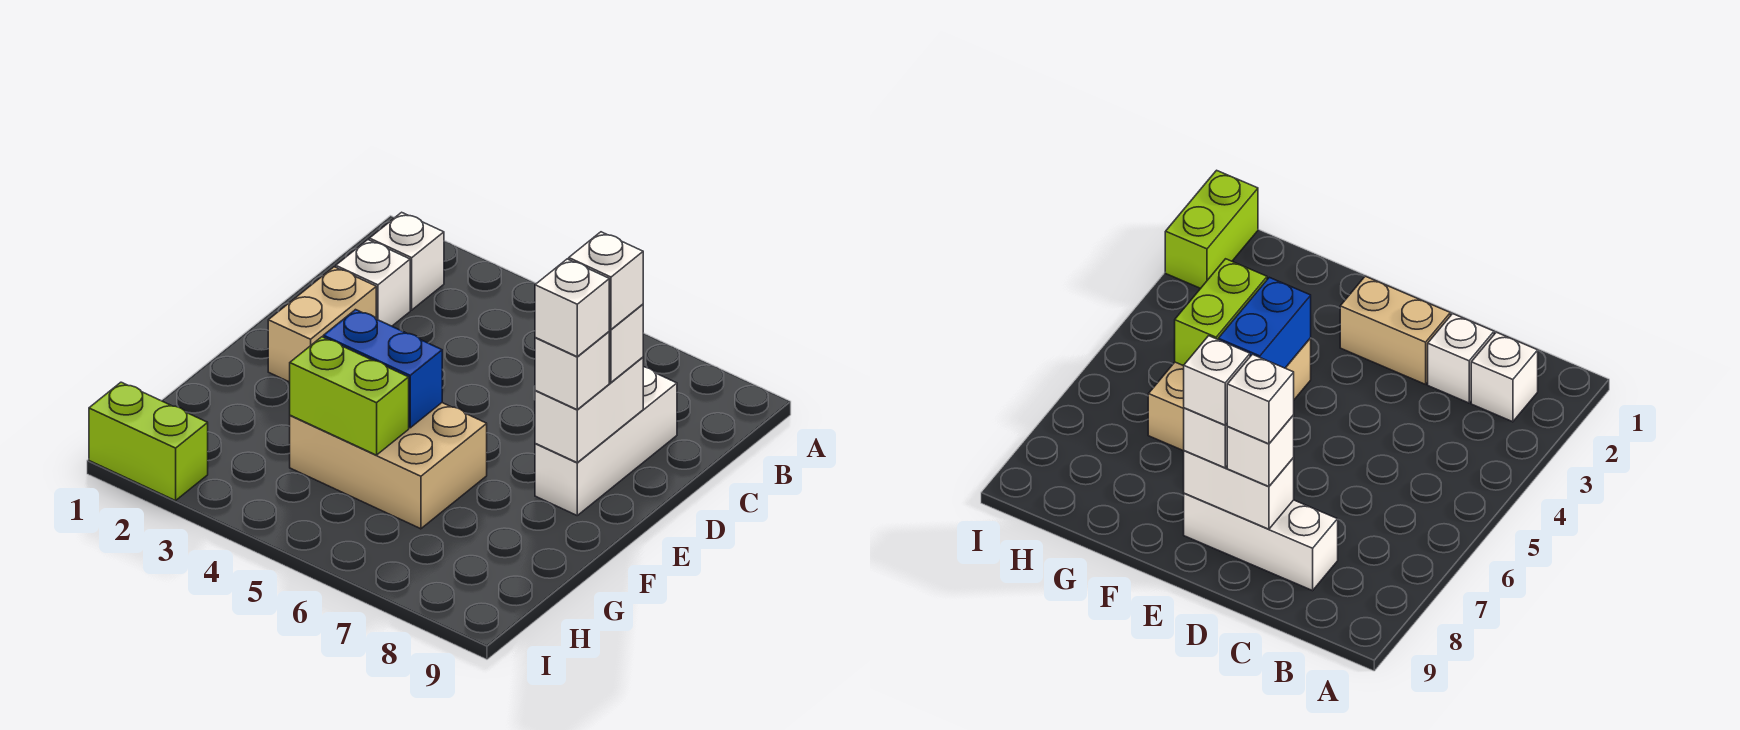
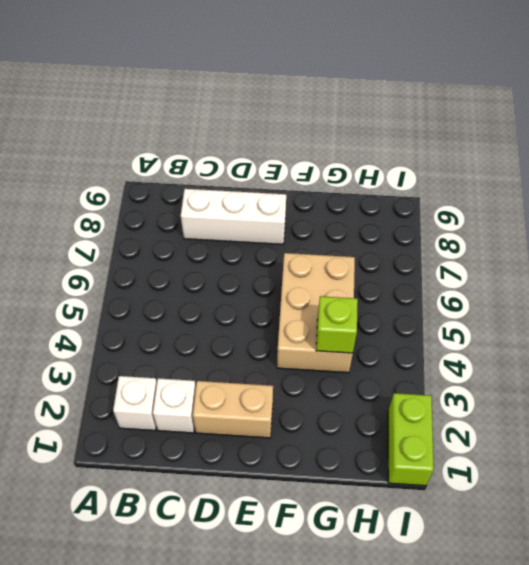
lime 1x1 brick [316,296,358,353] -> lime 1x2 brick [290,337,409,455]
none -> white 1x2 brick [535,357,643,462]
none -> blue 1x2 brick [323,310,442,428]
none -> white 1x1 brick [609,304,643,382]

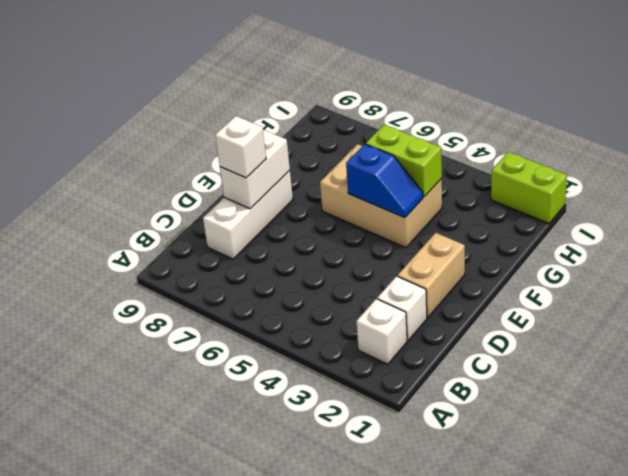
blue 1x2 slope [346,144,423,218] -> blue 1x2 brick [323,310,442,428]
none -> white 1x1 brick [535,332,609,409]
none -> white 1x1 brick [569,232,643,329]
none -> white 1x1 brick [535,259,609,357]

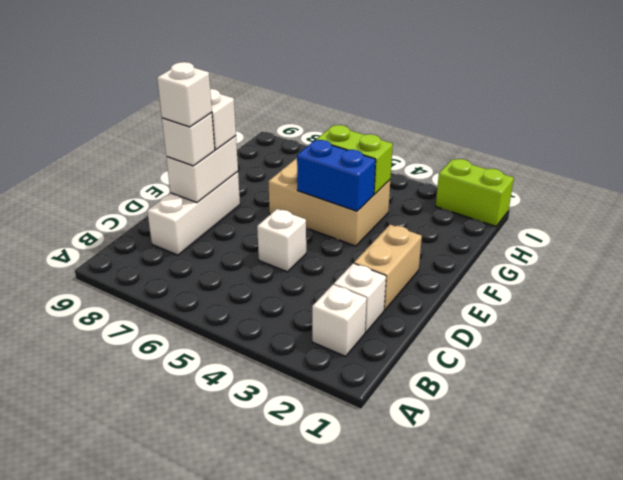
white 1x1 brick [257,209,306,272] -> white 1x1 brick moved to [535,259,609,357]

